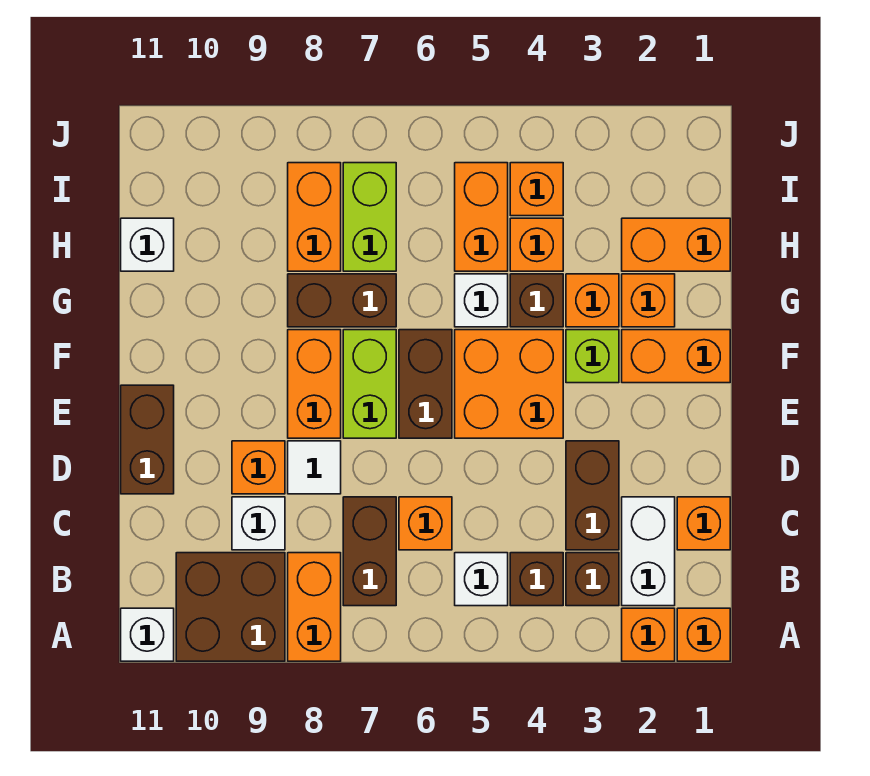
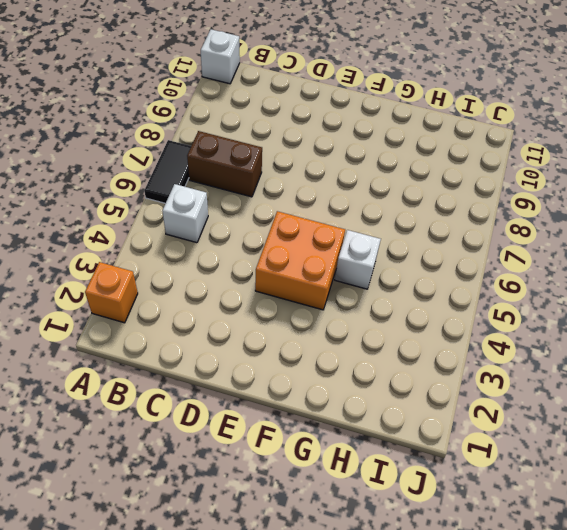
black 1x2 tile [144,140,191,203] -> none
none -> orange 1x1 brick [677,608,730,661]
none -> orange 1x2 brick [288,553,341,661]
none -> brown 2x2 brick [176,553,285,661]
none -> white 1x2 brick [622,497,675,606]

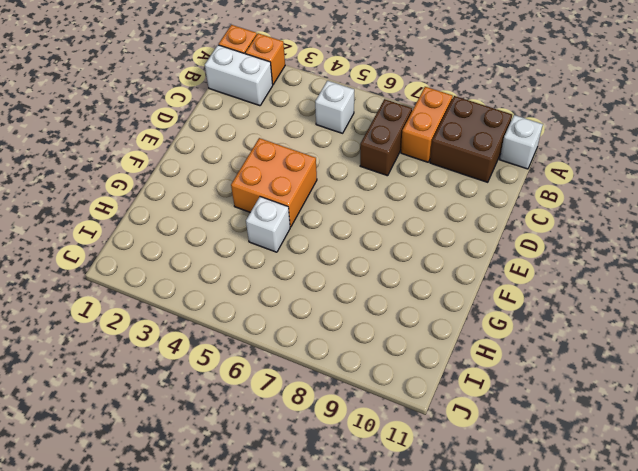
white 1x2 brick [205,45,273,106] -> white 1x2 brick turned to [622,497,675,606]
none -> brown 1x1 brick [566,553,619,606]
none -> brown 1x1 brick [510,553,563,606]
none -> orange 1x1 brick [677,497,730,550]
none -> brown 1x2 brick [566,441,619,550]

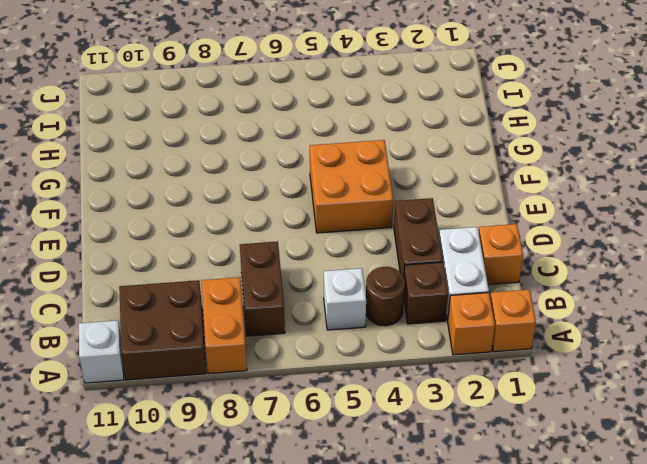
brown 1x1 round brick [366,267,405,326] -> brown 1x1 brick [510,553,563,606]
none -> orange 1x1 brick [399,497,452,550]
none -> white 1x1 brick [232,497,285,550]
none -> white 1x1 tile [288,441,341,494]
none -> orange 1x1 brick [232,441,285,494]

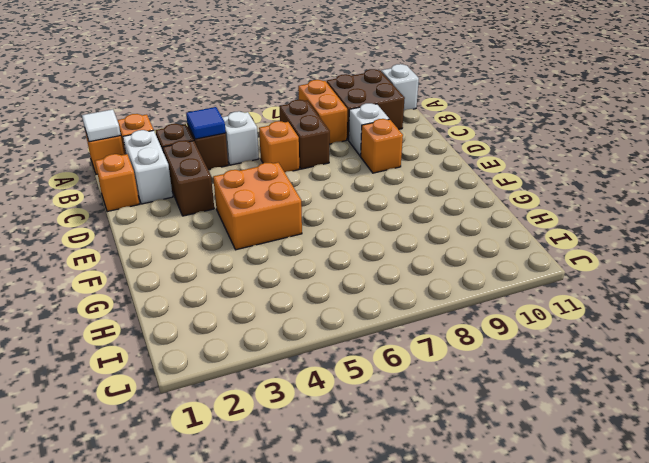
white 1x1 tile [82,109,121,142] -> white 1x1 tile moved to [288,441,341,494]
blue 1x1 tile [186,107,226,139] -> none
none -> brown 1x2 brick [121,385,174,494]
none -> brown 1x2 brick [399,330,452,438]
none -> lime 1x2 brick [343,330,396,438]
none -> orange 1x2 brick [288,330,341,438]

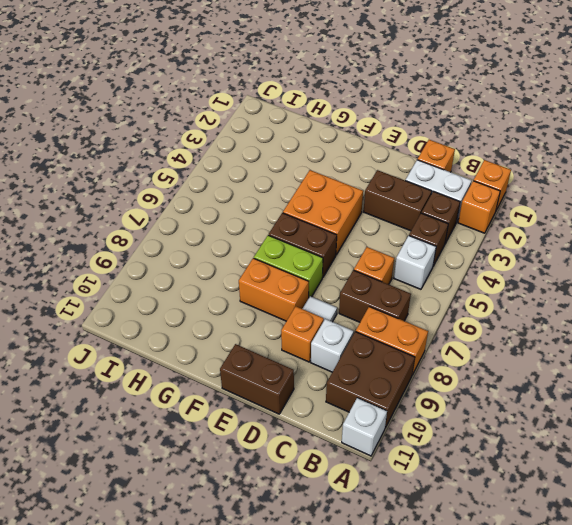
none -> orange 1x2 brick [622,330,730,383]
none -> lime 1x1 brick [566,330,619,383]
none -> orange 1x1 brick [622,274,675,327]
none -> orange 1x1 brick [566,274,619,327]

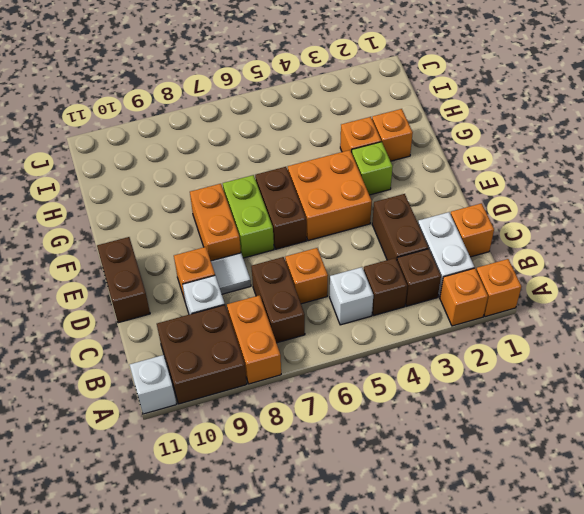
none -> orange 1x2 brick [622,330,730,383]
none -> brown 1x1 brick [510,274,563,327]
none -> white 1x1 brick [455,274,508,327]
none -> brown 1x2 brick [288,274,396,327]

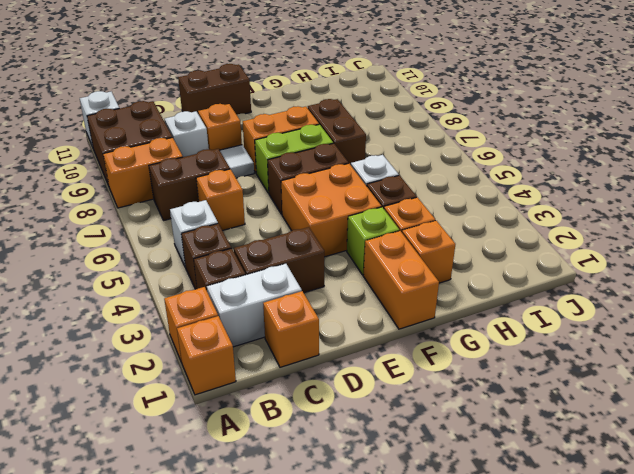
none -> orange 1x2 brick [622,218,730,271]
none -> orange 1x1 brick [510,218,563,271]
none -> orange 1x2 brick [455,163,508,271]
none -> lime 1x2 brick [343,163,396,271]

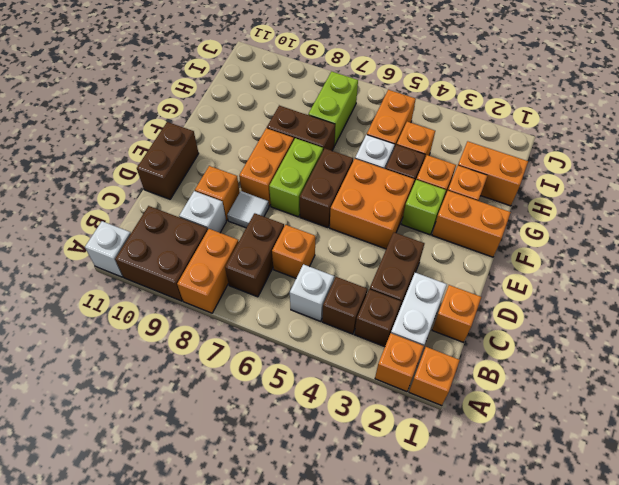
none -> orange 1x2 brick [288,163,341,271]
none -> white 1x1 brick [121,218,174,271]
none -> orange 1x1 brick [510,163,563,216]

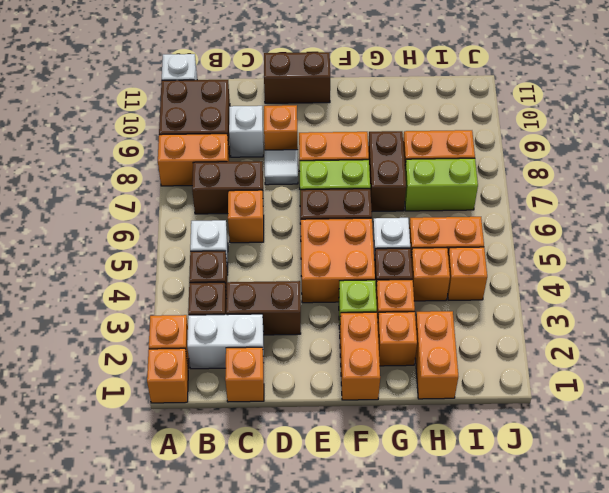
none -> white 1x1 brick [121,218,174,271]

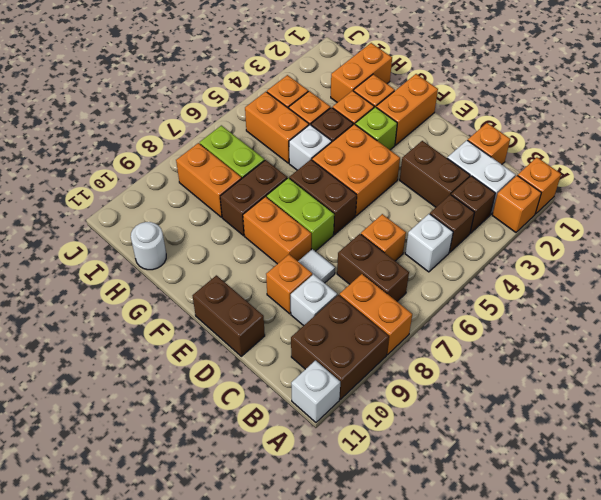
white 1x1 round brick [131,222,166,270] -> white 1x1 brick [121,218,174,271]

